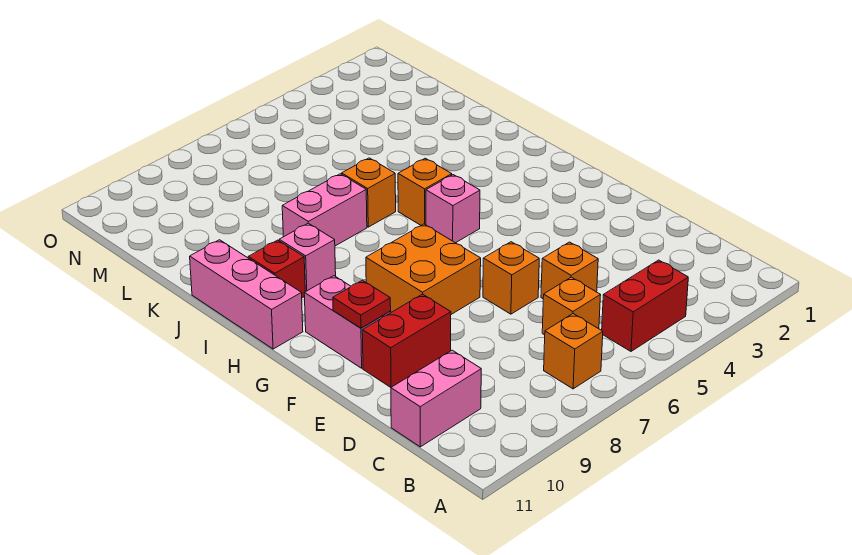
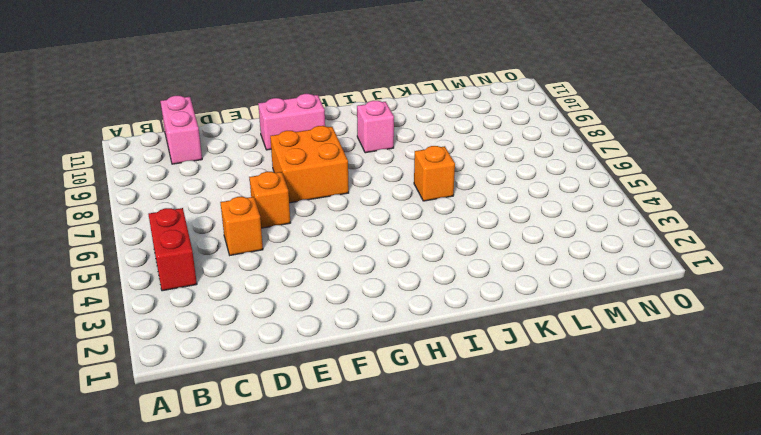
none -> orange 1x1 brick [544,314,603,389]
none -> orange 1x1 brick [542,277,601,335]
none -> red 1x2 brick [362,294,451,387]

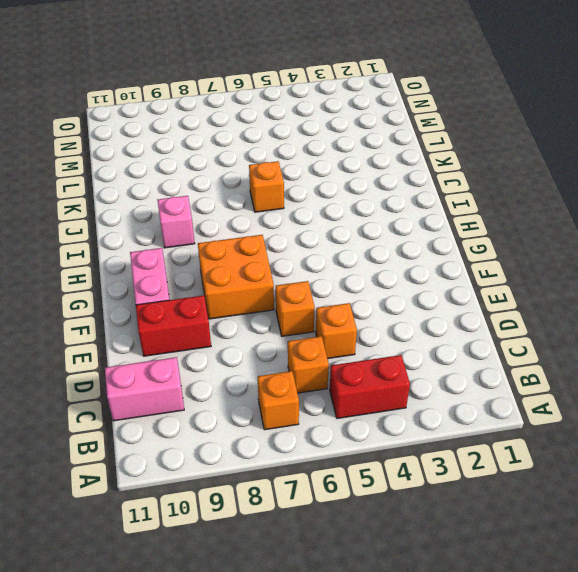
none -> pink 1x1 brick [426,175,480,243]
none -> pink 1x3 brick [190,240,303,349]
none -> orange 1x1 brick [398,158,452,225]

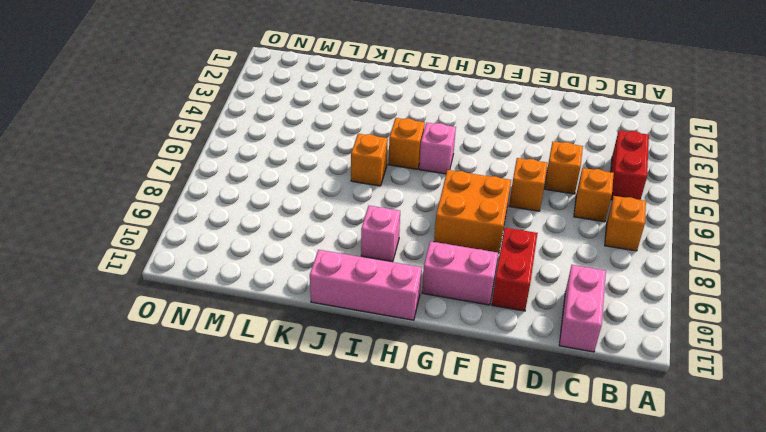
none -> red 1x1 brick [248,240,305,298]
none -> pink 1x2 brick [282,174,367,246]
none -> red 1x1 plate [333,280,391,328]

